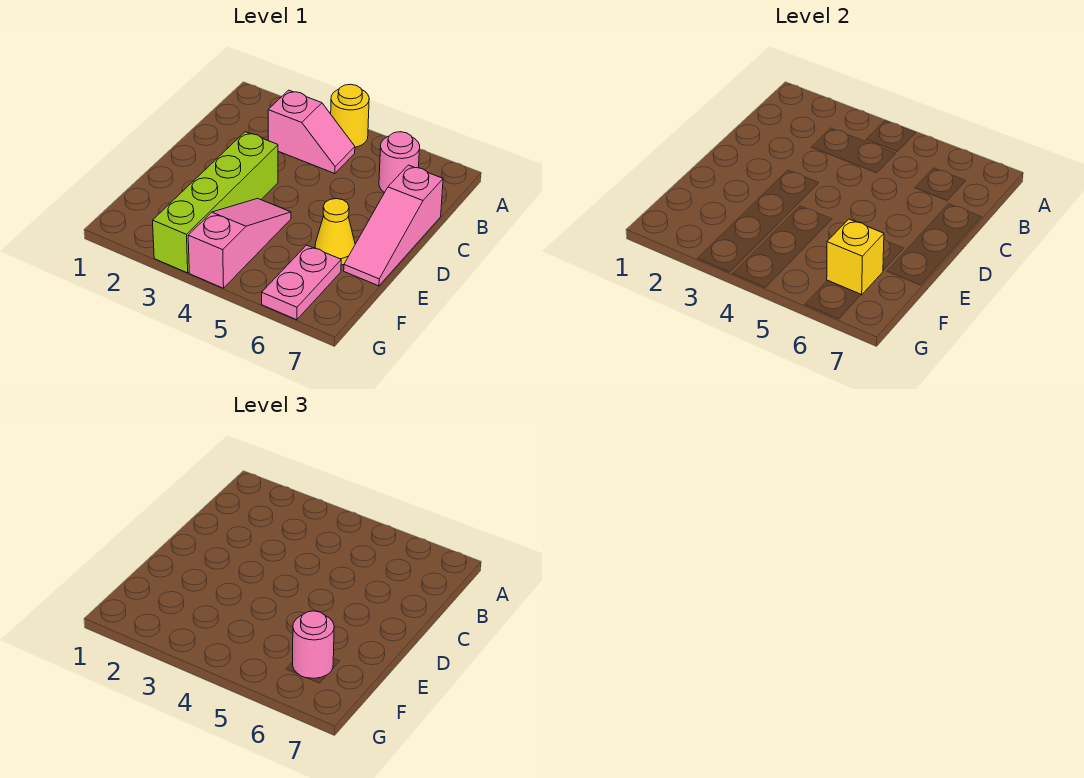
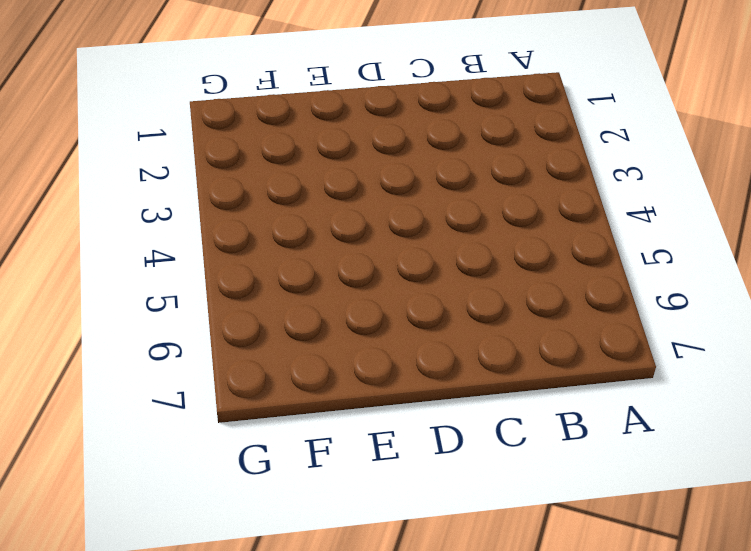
none -> yellow 1x1 round brick [331,84,369,147]
none -> pink 1x2 slope [268,90,355,174]

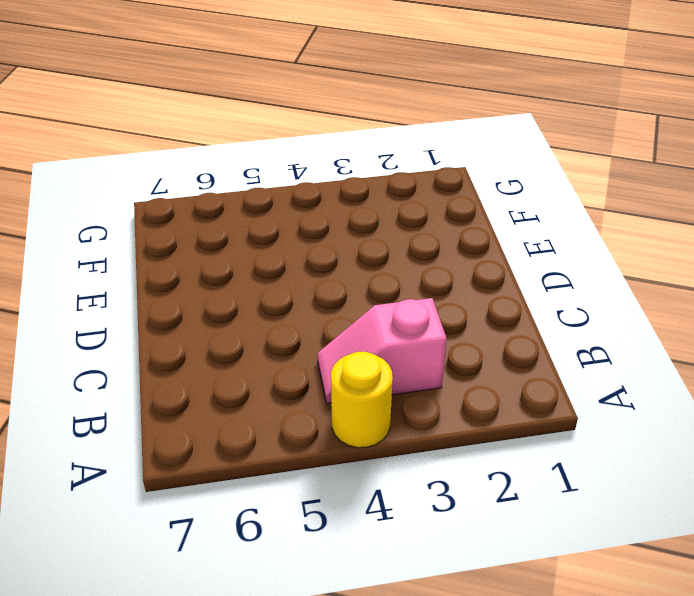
none -> pink 1x1 round brick [379,132,420,193]
none -> pink 1x3 slope [344,165,443,286]

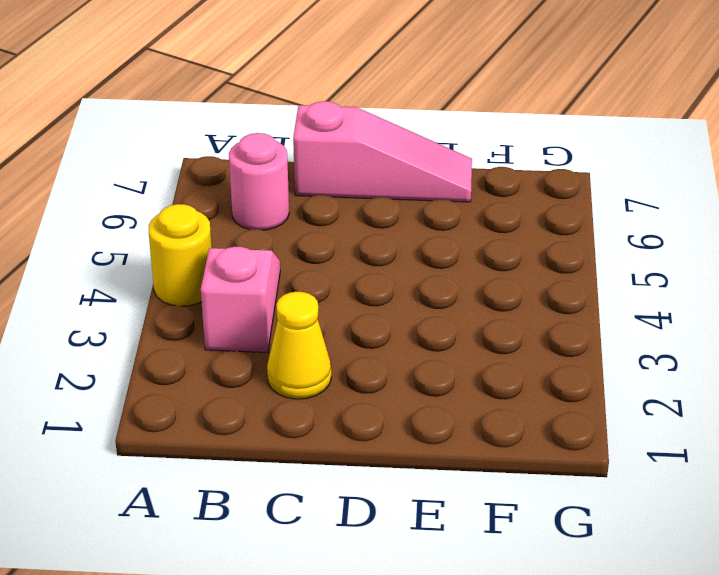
yellow 1x1 cone [267,292,331,399] -> yellow 1x1 cone moved to [315,199,355,265]
none -> lime 1x4 brick [153,132,278,273]
none -> pink 1x3 slope [188,198,291,288]

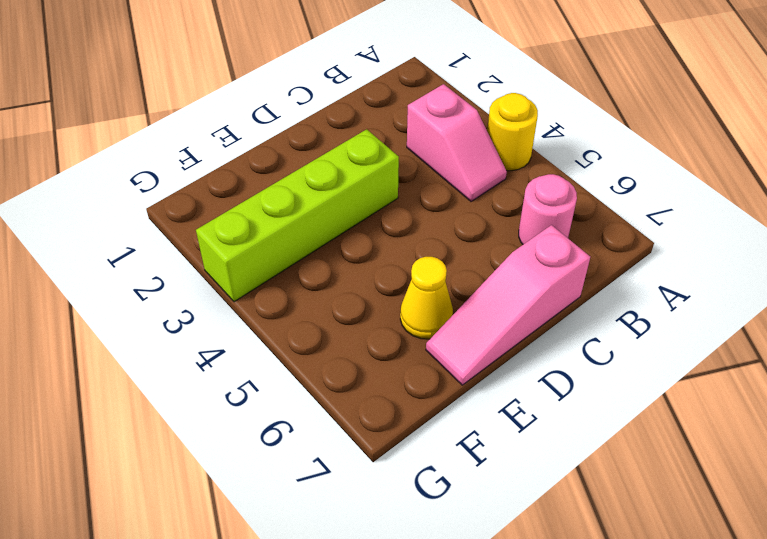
none -> pink 1x3 slope [188,198,291,288]
none -> pink 1x2 plate [262,245,341,320]

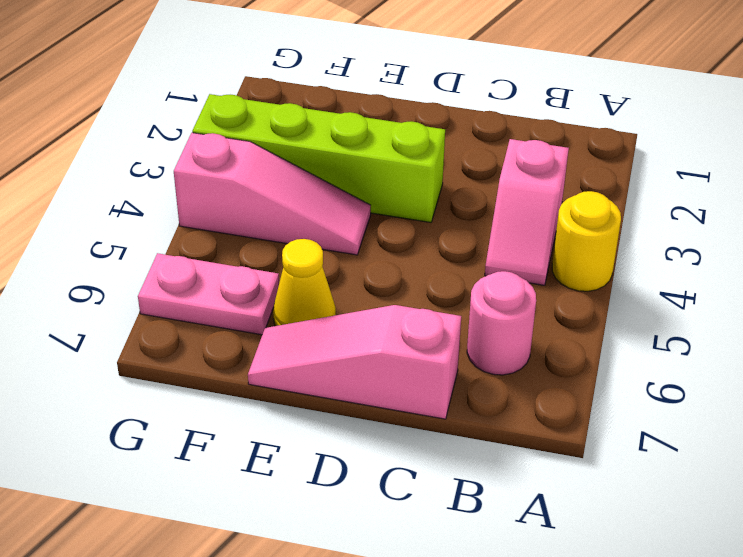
none -> yellow 1x1 brick [827,219,884,295]
none -> pink 1x1 round brick [293,611,334,678]

